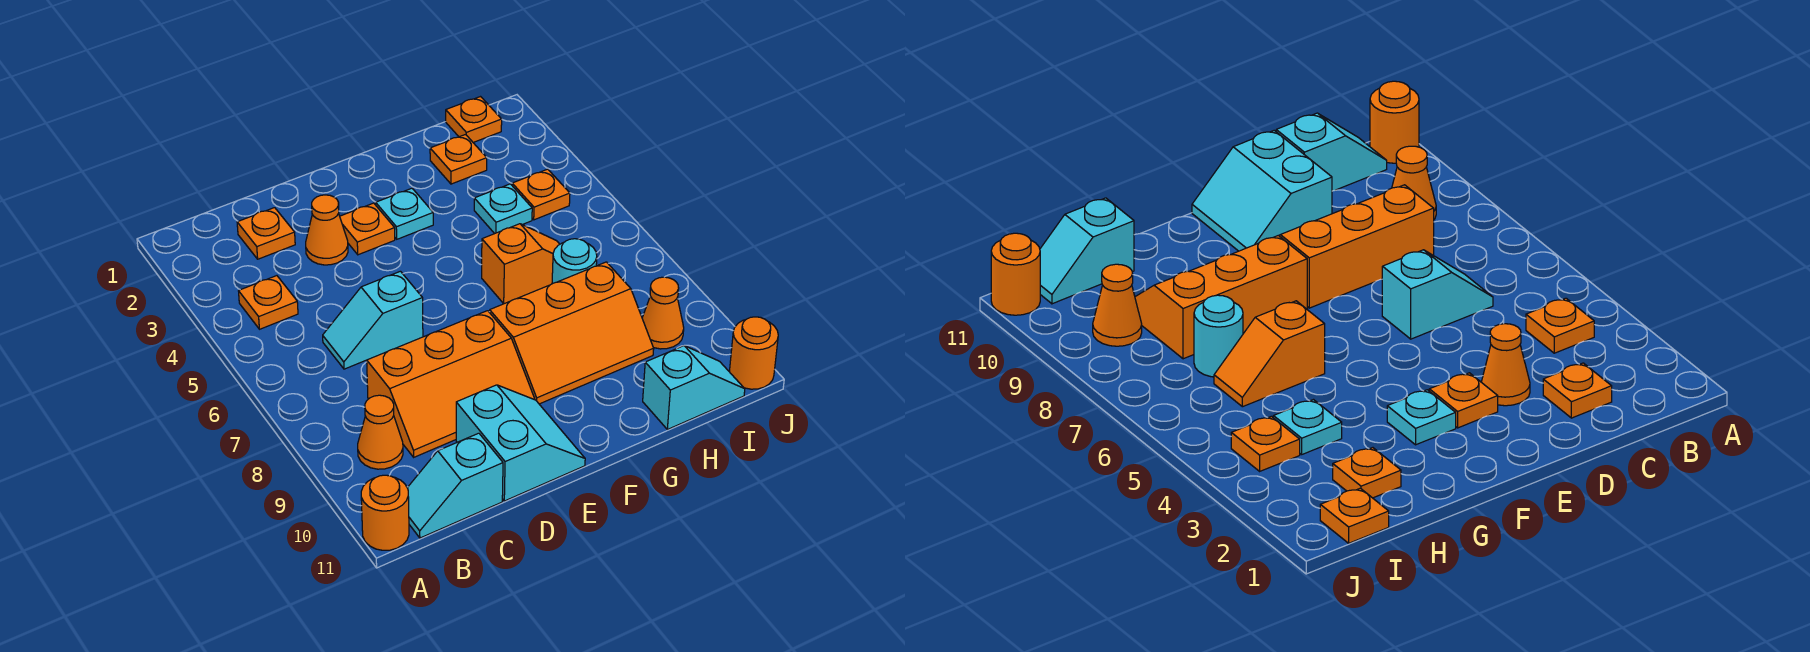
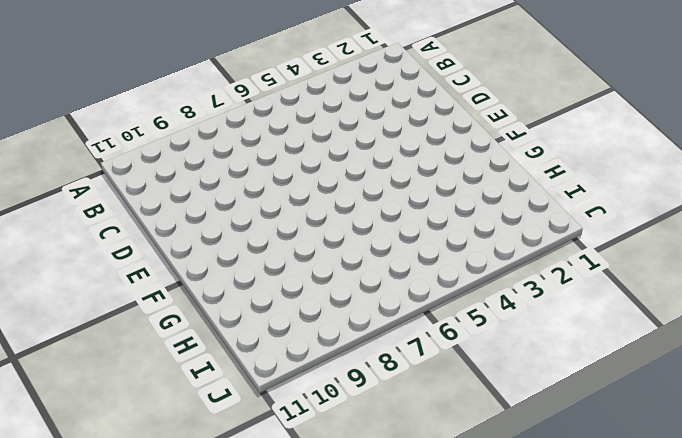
none -> orange 1x1 round brick [361,475,409,550]
none -> orange 1x1 plate [239,276,298,329]
none -> orange 1x1 cone [358,395,403,469]

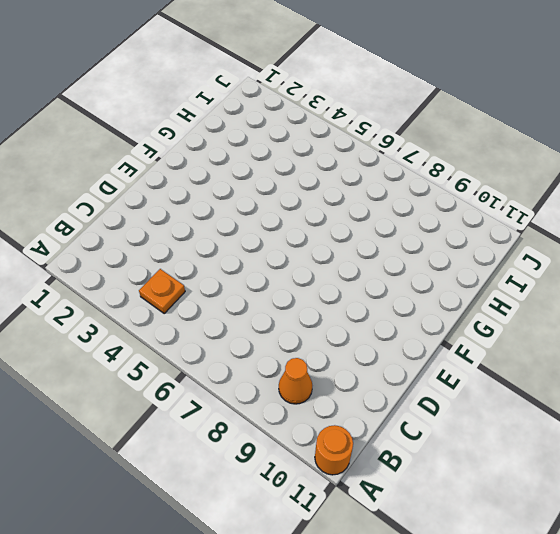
none -> cyan 1x2 slope [407,433,503,538]
none -> orange 1x1 plate [237,208,295,259]
none -> cyan 1x2 slope [323,271,423,369]

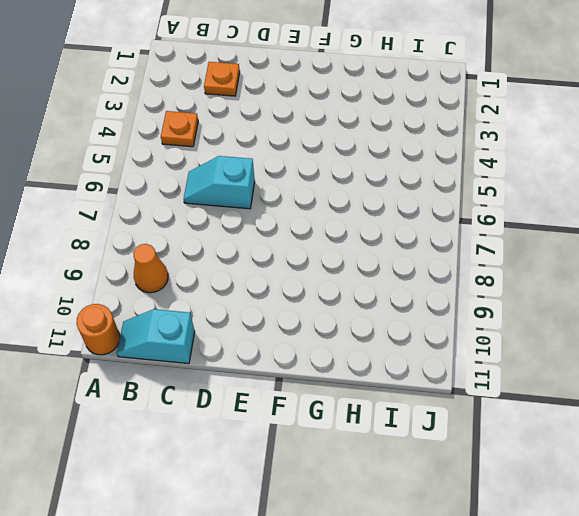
none -> orange 2x3 slope [367,311,535,457]
none -> orange 1x1 cone [306,195,348,265]
none -> cyan 2x2 slope [456,385,585,501]

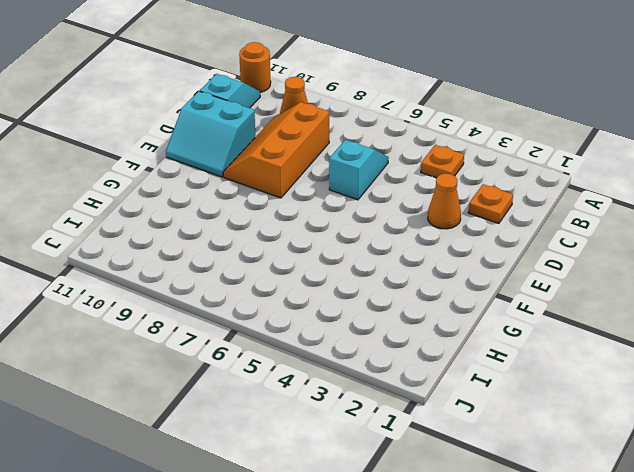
none -> orange 1x1 plate [340,203,395,255]
none -> cyan 1x1 plate [376,188,433,239]
none -> orange 2x3 slope [490,262,654,404]

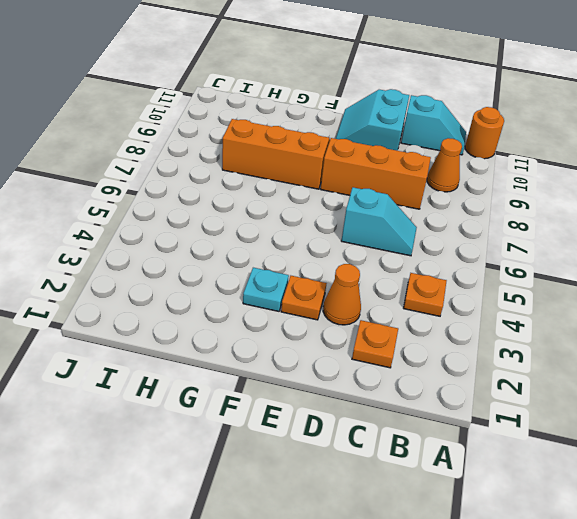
none -> orange 1x2 slope [482,224,560,304]
none -> orange 1x1 plate [430,135,487,184]
none -> cyan 1x1 plate [474,184,532,234]

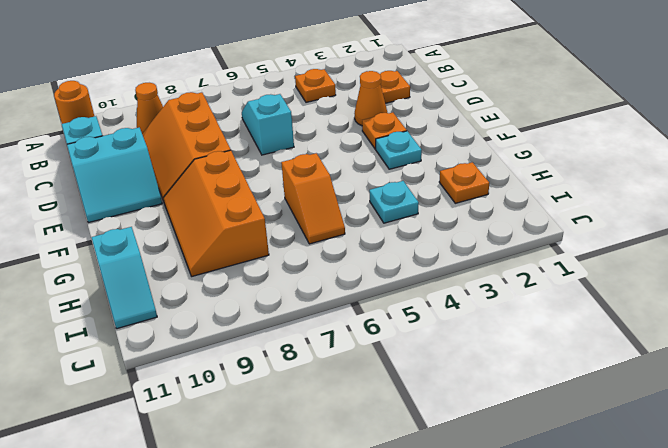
none -> cyan 1x1 round brick [552,239,597,284]
none -> orange 1x1 plate [446,97,502,142]
none -> orange 1x1 plate [512,169,570,220]

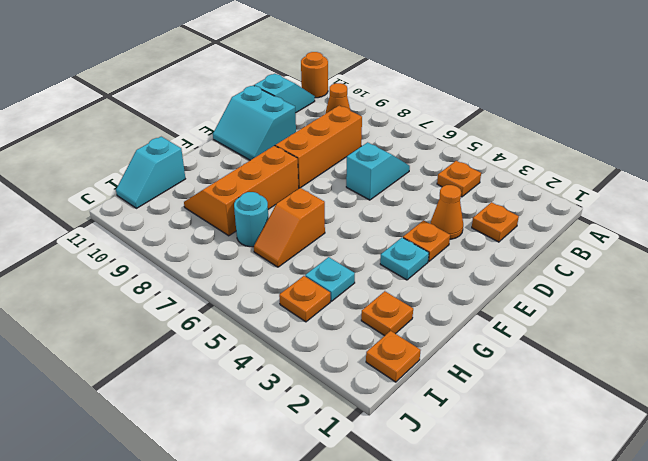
none -> orange 1x1 cone [642,277,684,349]
none -> orange 1x1 round brick [729,317,778,389]

